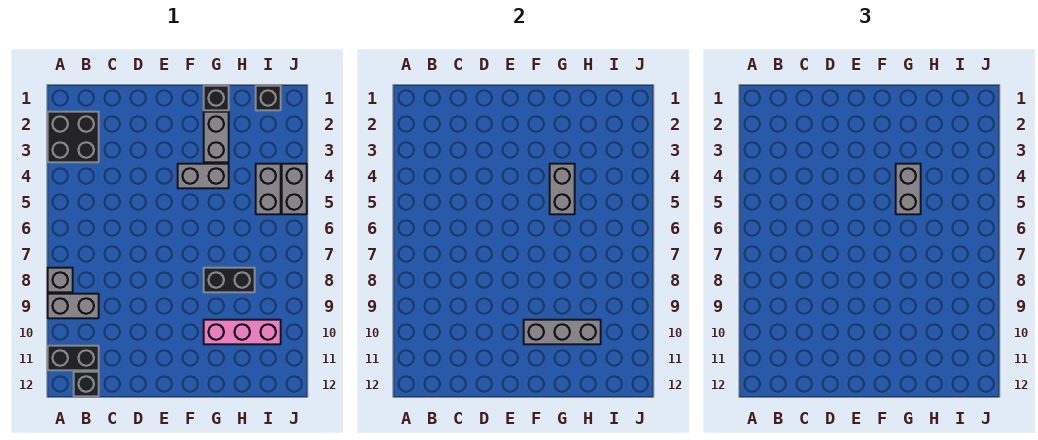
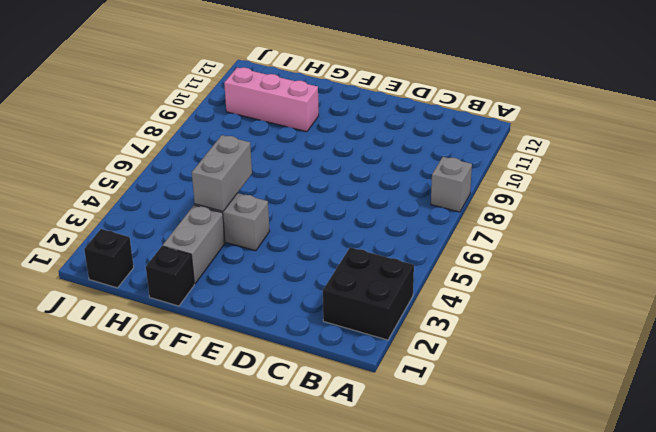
none -> grey 1x2 brick [48,294,99,318]
none -> black 1x2 brick [48,346,99,370]
none -> black 1x1 brick [74,372,99,396]

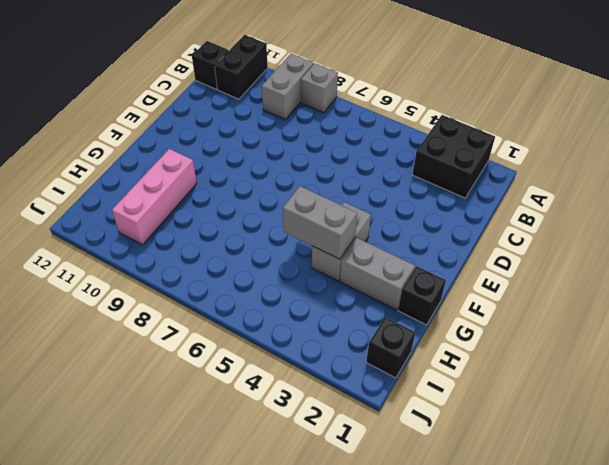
none -> black 1x2 brick [204,268,255,292]
none -> grey 1x2 brick [256,164,281,214]
none -> grey 1x2 brick [282,164,307,214]

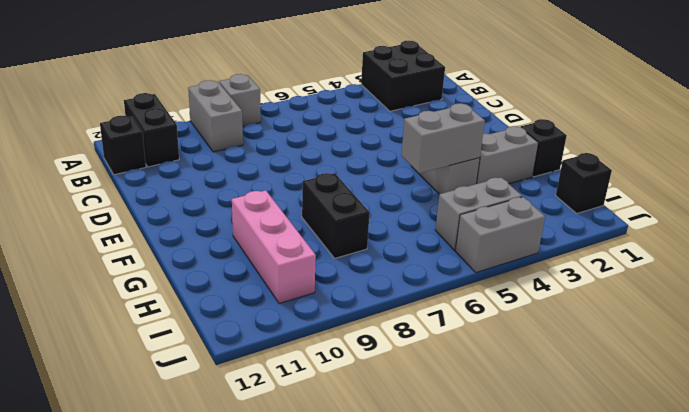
none -> grey 1x3 brick [524,320,601,344]
none -> grey 1x2 brick [896,164,921,214]

